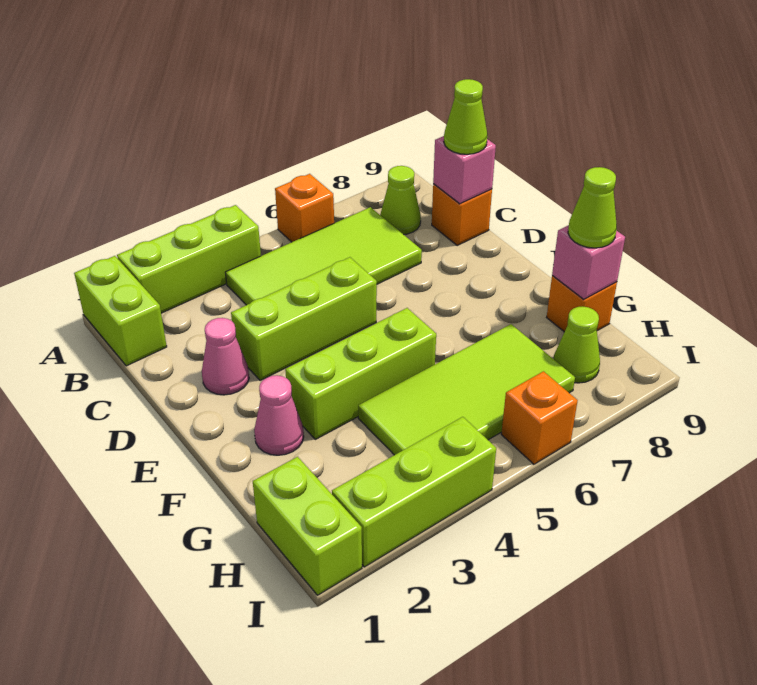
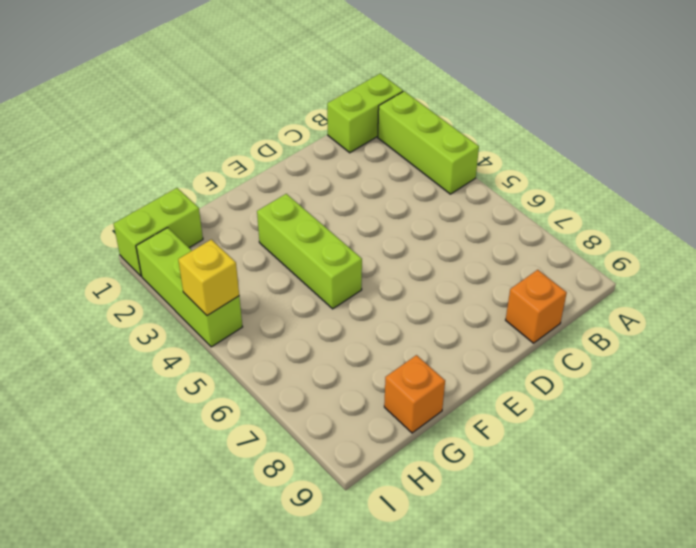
yellow 1x1 brick [178,239,239,316] -> none
none -> orange 1x1 brick [275,174,334,242]
none -> lime 2x4 tile [225,207,422,305]
none -> lime 1x1 cone [380,166,421,235]

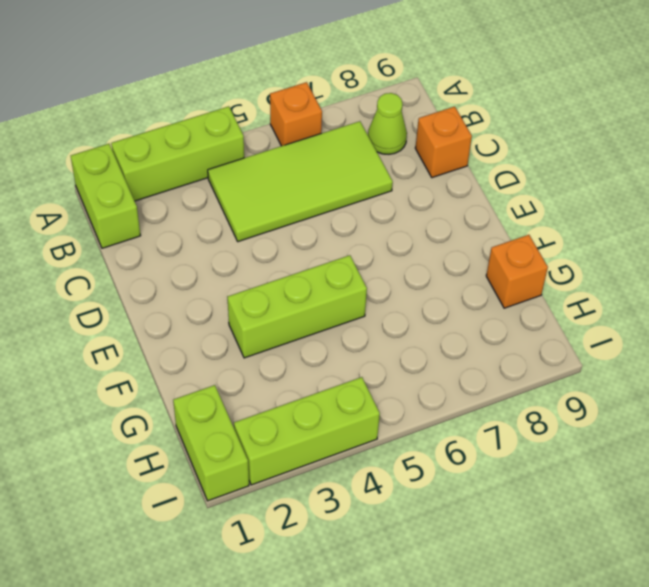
none -> pink 1x1 cone [202,318,249,395]
none -> lime 1x3 brick [231,257,377,381]
none -> pink 1x1 cone [254,375,304,455]

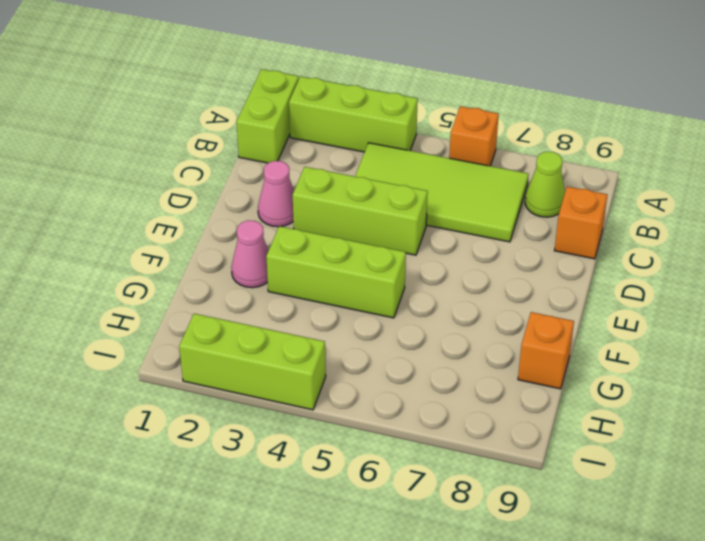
none -> lime 2x4 tile [358,324,575,455]
none -> lime 1x2 brick [253,457,362,595]
none -> lime 1x1 cone [554,307,600,383]

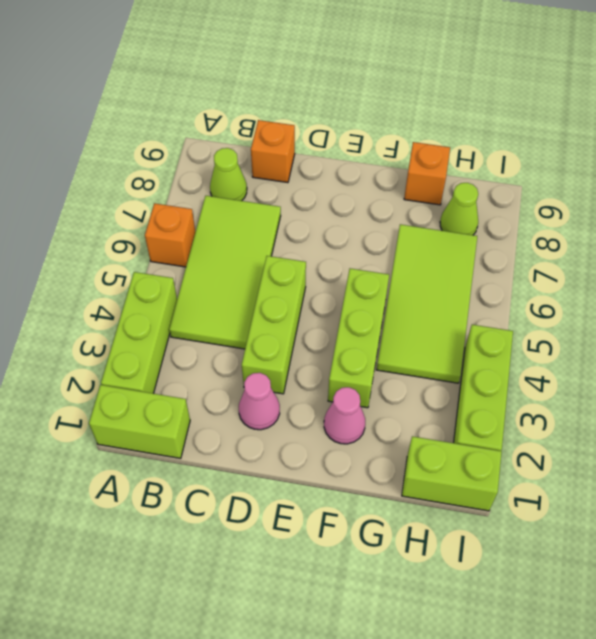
none -> orange 1x1 brick [501,371,578,464]
none -> pink 1x1 brick [433,136,496,204]
none -> pink 1x1 brick [552,225,625,299]

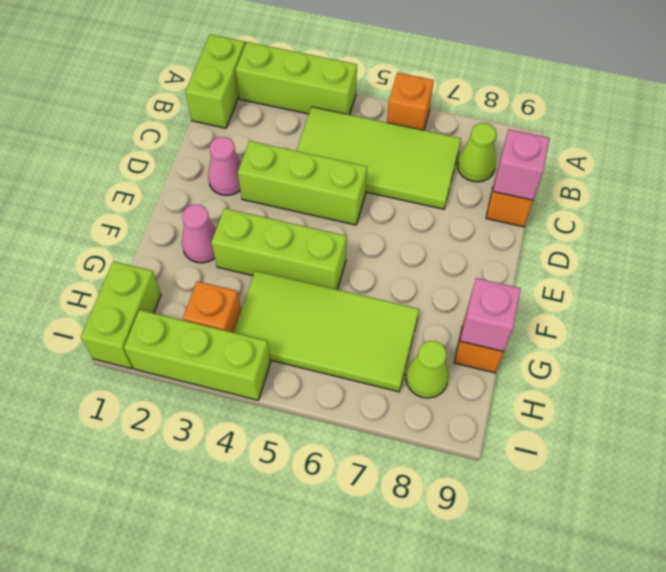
orange 1x1 brick [183,281,241,333] -> orange 1x1 brick moved to [501,371,578,464]
none -> lime 1x1 cone [444,79,487,154]
none -> lime 1x1 cone [568,167,617,248]

